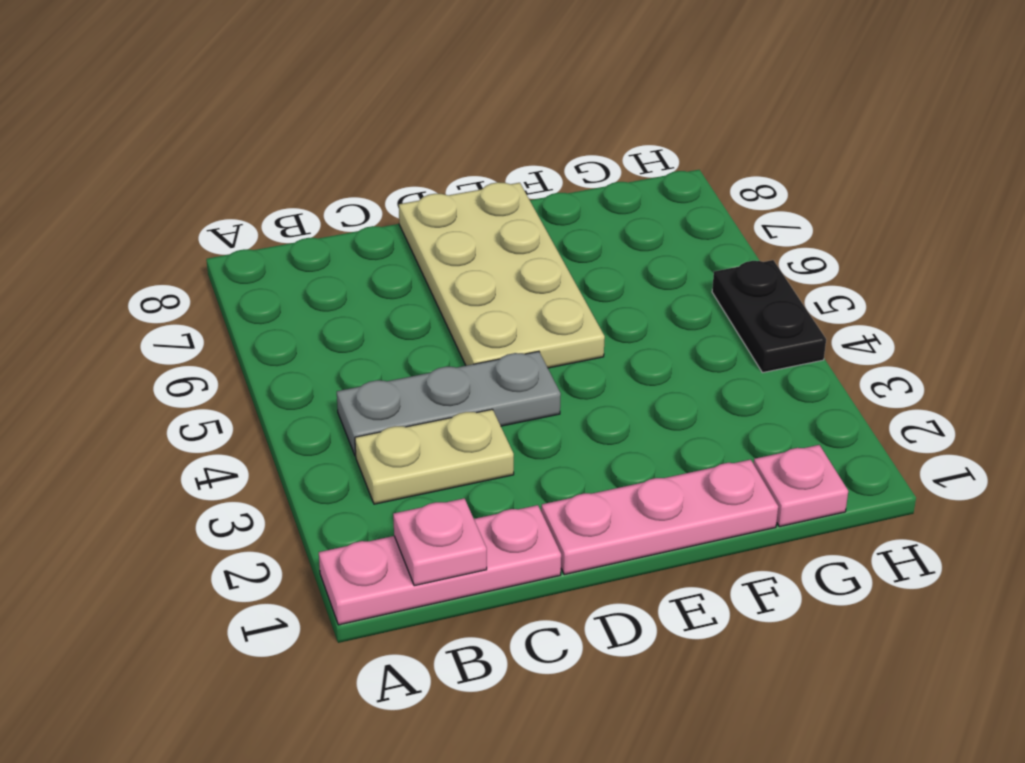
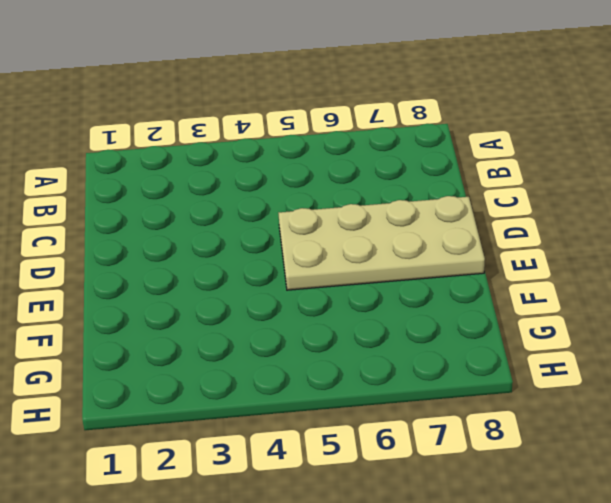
none -> pink 1x3 plate [319,505,561,625]
none -> tan 1x2 plate [355,409,514,504]

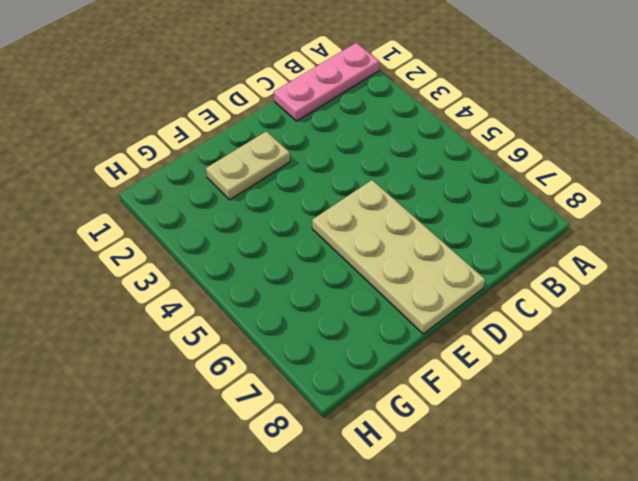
tan 1x2 plate [206,131,290,200] -> tan 1x2 plate moved to [355,409,514,504]
none -> grey 1x3 plate [337,351,561,456]
none -> pink 1x3 plate [541,460,778,575]

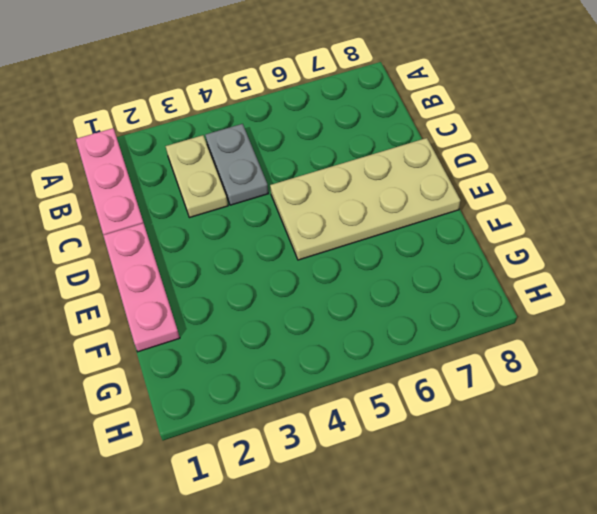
grey 1x2 plate [205,124,269,205] -> grey 1x3 plate [337,351,561,456]
none -> pink 1x1 plate [754,445,848,527]
none -> black 1x2 plate [712,260,826,373]

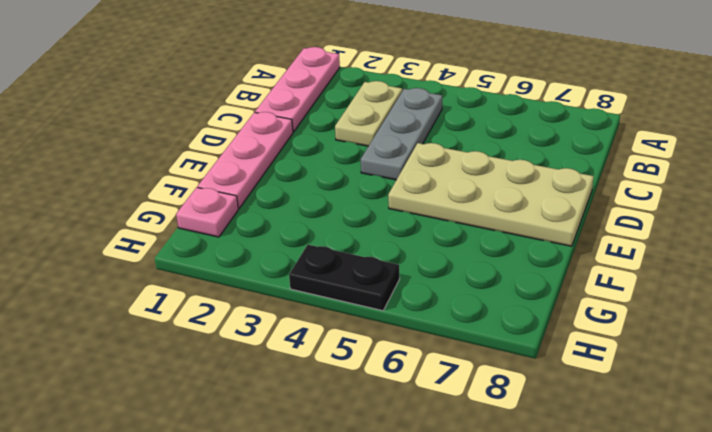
none -> pink 1x1 plate [393,498,487,586]

